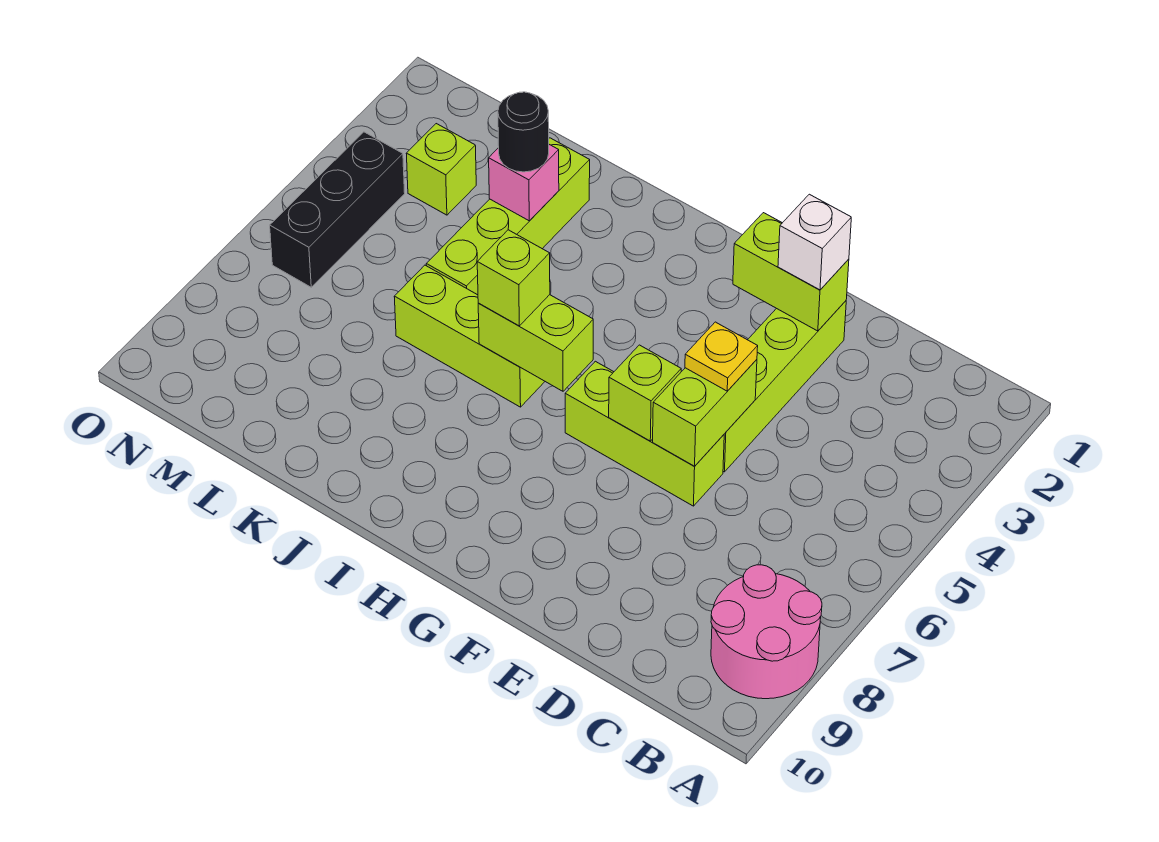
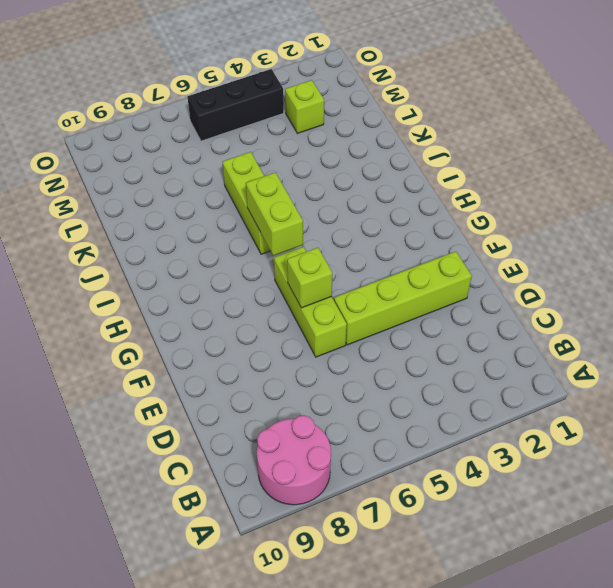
none -> lime 1x4 brick [426,138,590,295]
none -> lime 1x2 brick [733,213,849,331]
none -> lime 1x2 brick [653,360,757,466]

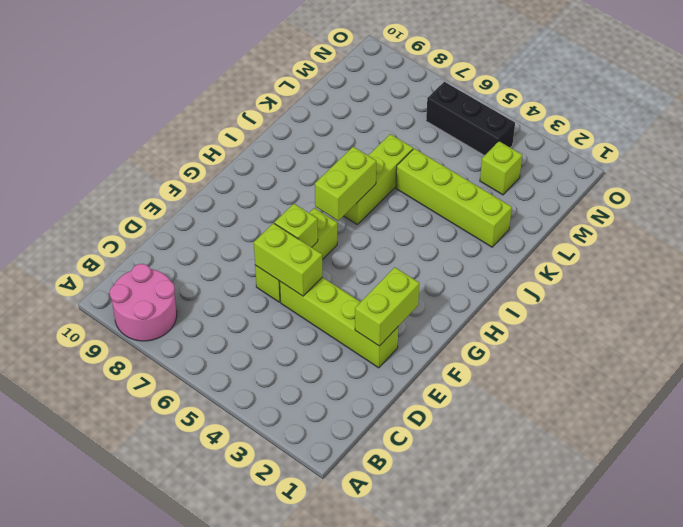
none -> pink 1x1 brick [489,145,559,221]
none -> white 1x1 brick [778,194,851,290]
none -> yellow 1x1 plate [685,322,758,391]

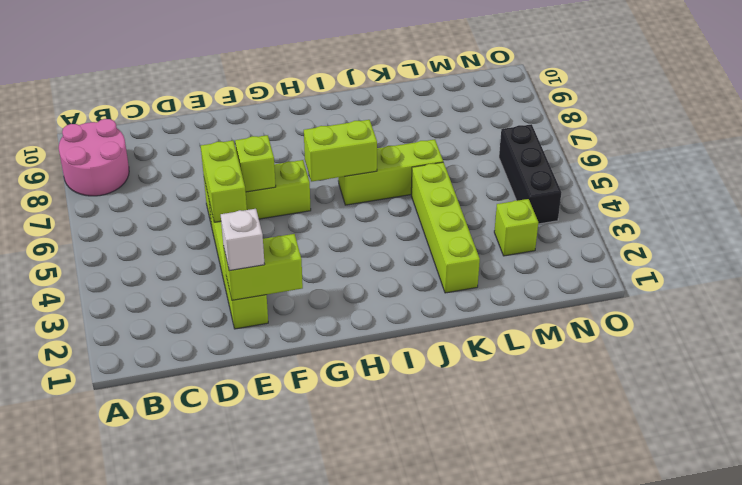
none -> pink 1x1 brick [489,145,559,221]
none -> yellow 1x1 plate [685,322,758,391]
none -> lime 1x1 brick [477,230,550,326]

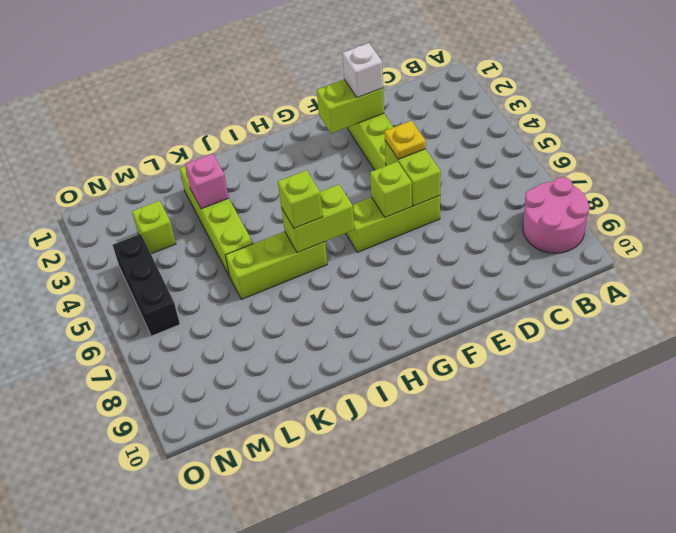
none -> black 1x1 round brick [498,92,549,172]

